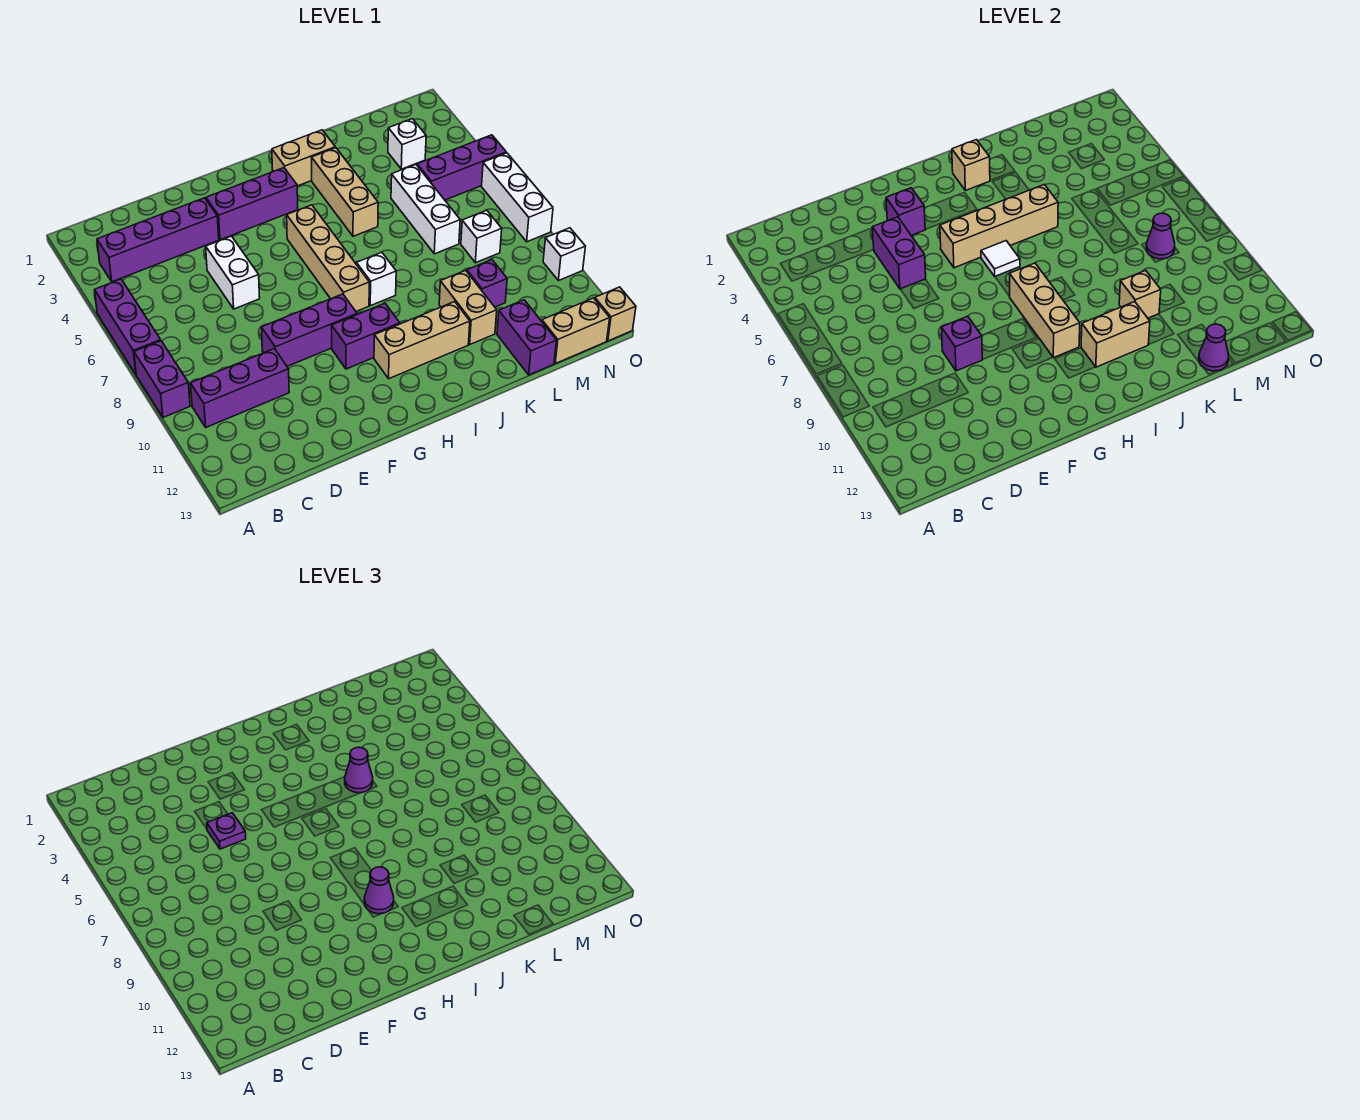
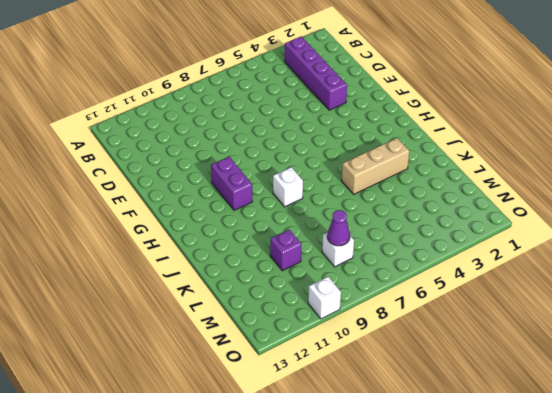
none -> purple 1x3 brick [95,279,161,374]
none -> purple 1x2 brick [134,341,190,417]
none -> purple 1x3 brick [190,349,289,427]
none -> white 1x2 brick [206,236,260,309]

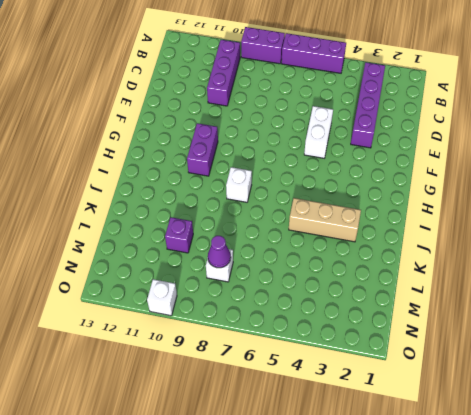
white 1x2 brick [304,106,333,158] -> white 1x2 brick turned to [206,236,260,309]
none -> purple 1x3 brick [261,294,357,366]
none -> purple 1x3 brick [206,168,298,240]
none -> tan 1x4 brick [287,205,369,311]
none -> tan 1x3 brick [374,302,470,379]

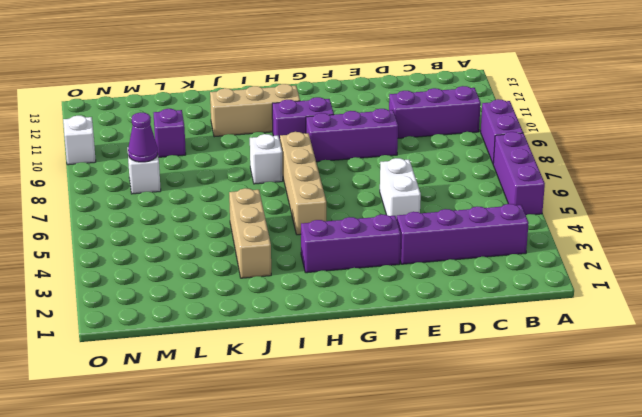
none -> tan 1x2 brick [272,130,335,186]
none -> tan 1x2 brick [439,270,497,344]
none -> white 1x3 brick [391,165,460,254]
none -> purple 1x2 brick [497,300,557,375]

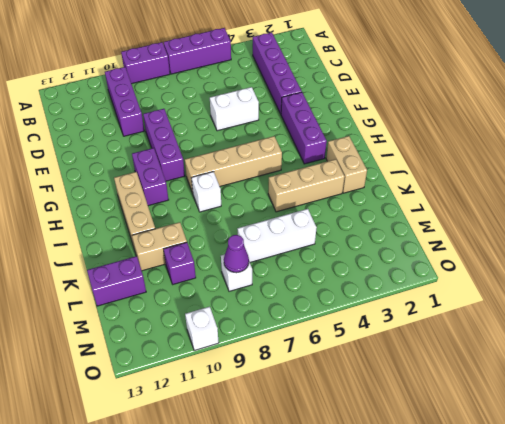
none -> white 1x1 brick [388,119,426,169]
none -> purple 1x3 brick [417,135,506,200]
none -> tan 1x2 brick [542,298,610,364]
none -> white 1x3 brick [482,153,553,242]

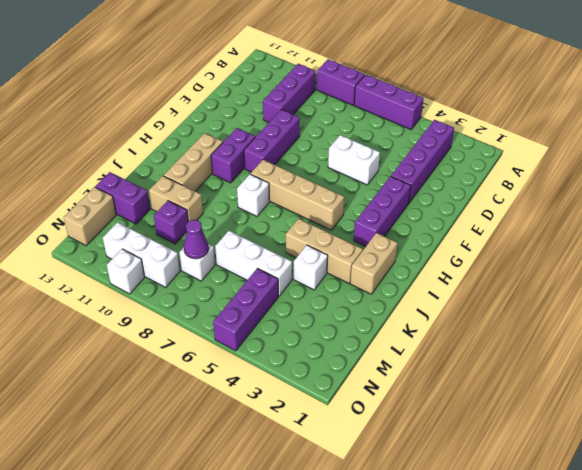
white 1x1 brick [294,245,328,290] -> white 1x1 brick moved to [388,119,426,169]
white 1x3 brick [103,222,180,287] -> white 1x3 brick moved to [482,153,553,242]
none -> tan 1x1 brick [595,287,636,341]
none -> purple 1x2 brick [872,217,926,289]
none -> purple 1x1 brick [941,316,982,371]
none -> purple 1x1 brick [886,188,925,235]

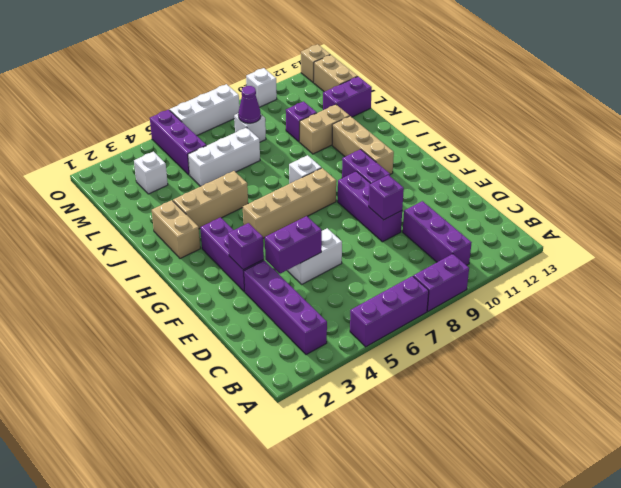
none -> tan 1x4 brick [940,185,1058,268]
none -> white 1x1 tile [981,241,1020,276]
none -> tan 1x3 brick [1009,263,1080,358]
none -> tan 1x1 brick [952,140,990,191]

